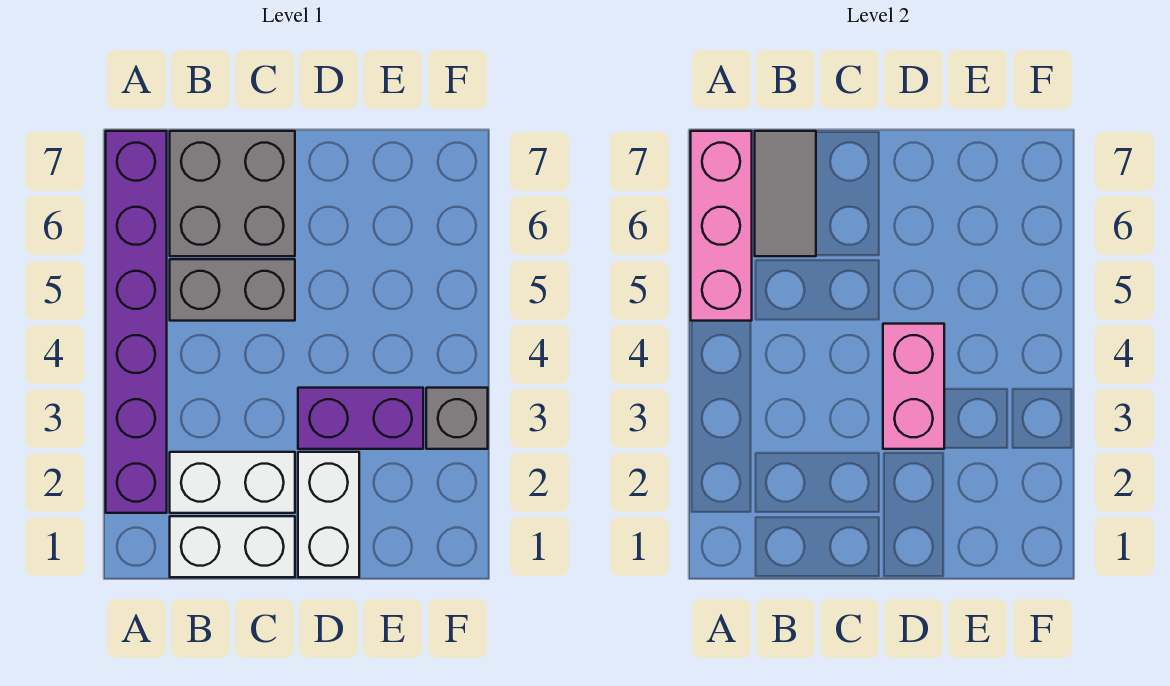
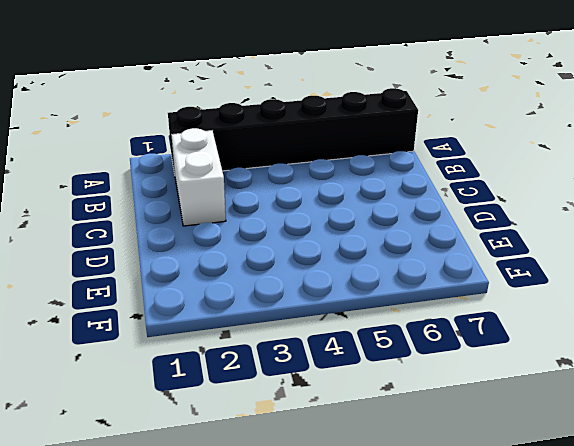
black 1x6 brick [168,88,418,173] -> purple 1x6 brick [106,131,167,513]
none -> white 1x2 brick [170,516,295,577]
none -> grey 1x2 brick [170,259,295,321]

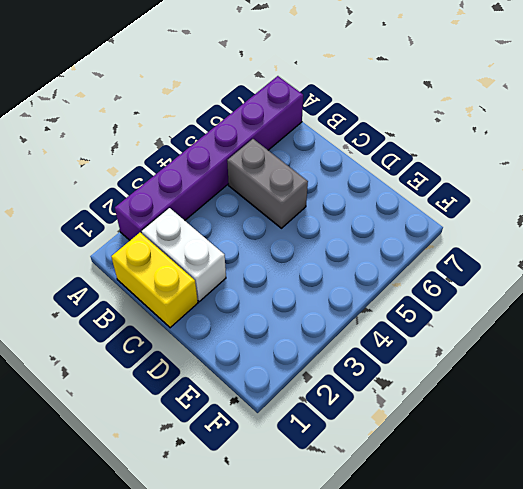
yellow 1x2 brick [111,233,198,328] -> white 1x2 brick [170,516,295,577]
none -> grey 2x2 brick [170,131,295,256]
none -> white 1x2 brick [298,452,359,577]

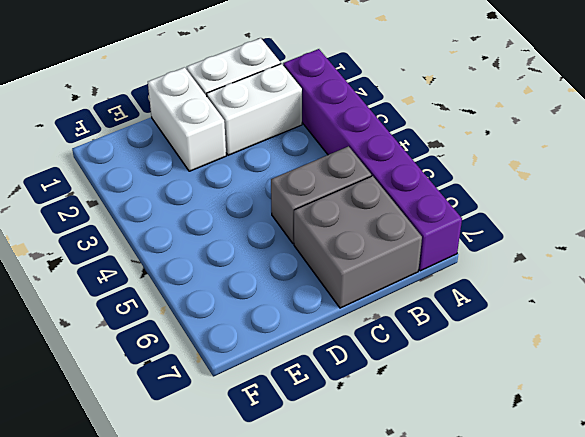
none -> purple 1x2 brick [298,388,423,449]
none -> grey 1x1 brick [426,388,488,449]

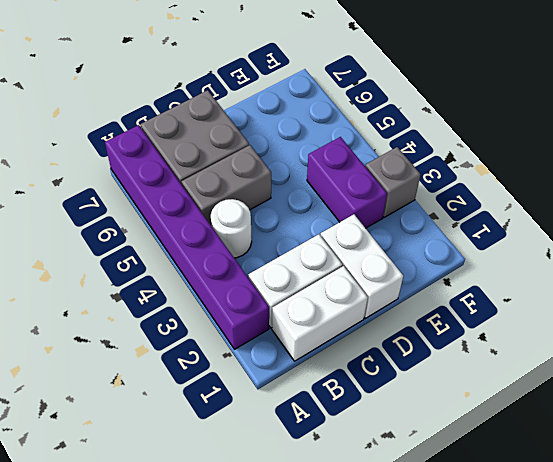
white 1x1 round brick [211,199,252,258] -> none
purple 1x2 brick [307,137,387,228] -> purple 1x2 brick turned to [298,388,423,449]
none -> pink 1x3 brick [691,131,752,321]
none -> grey 1x2 tile [755,131,816,256]

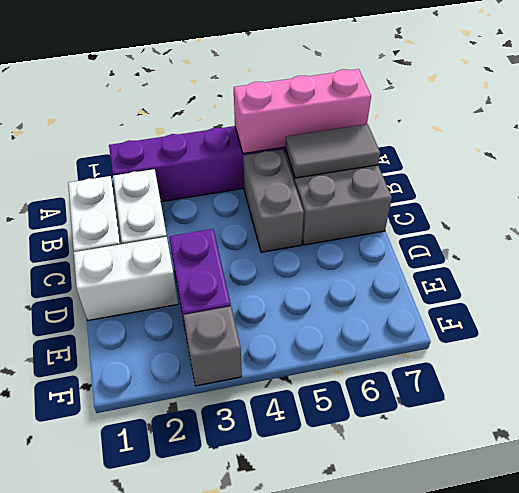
none -> pink 1x2 brick [883,324,944,449]

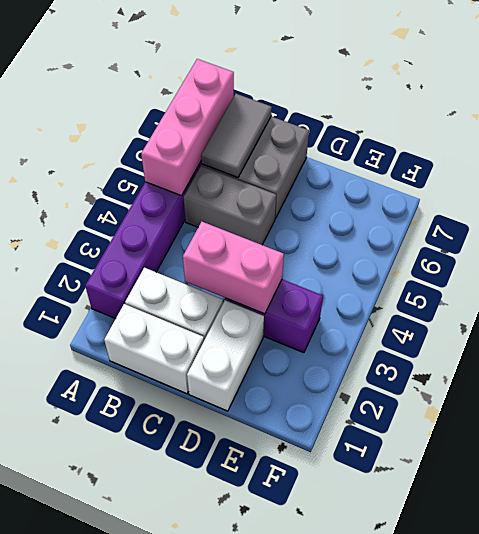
pink 1x2 brick [183,222,284,314] -> pink 1x2 brick turned to [883,324,944,449]
none -> grey 1x1 brick [426,388,488,449]

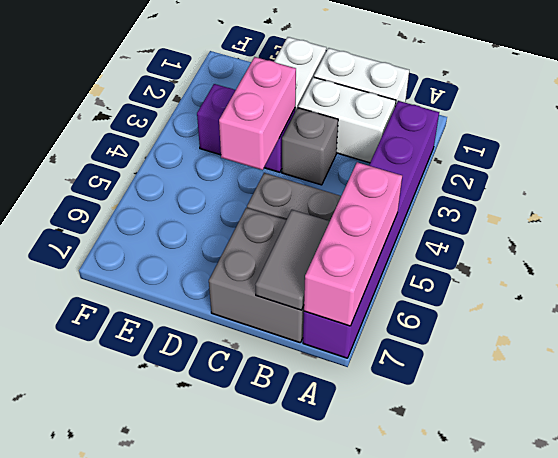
grey 1x1 brick [282,108,338,185] -> grey 1x1 brick moved to [426,388,488,449]

